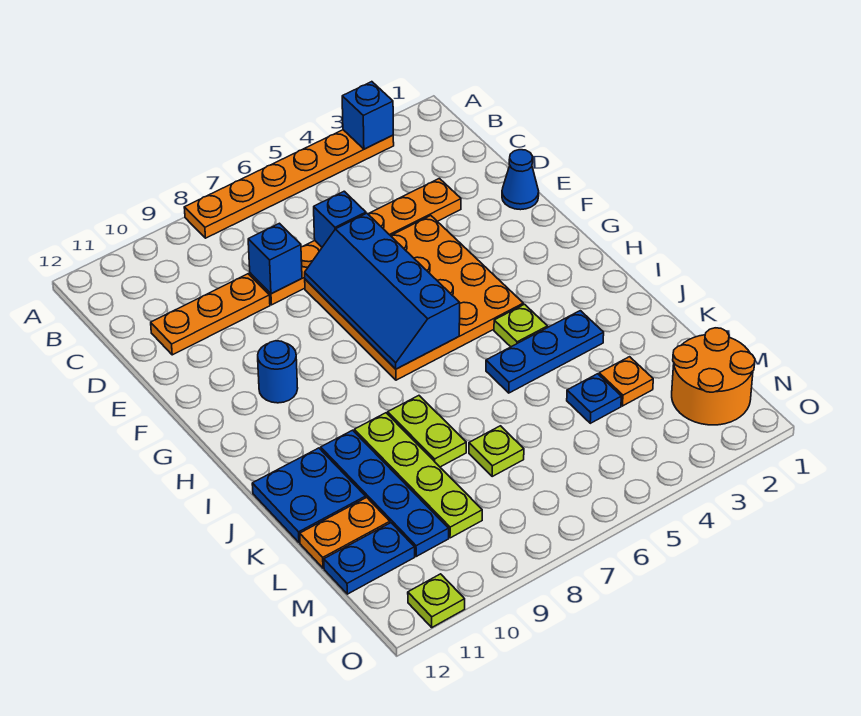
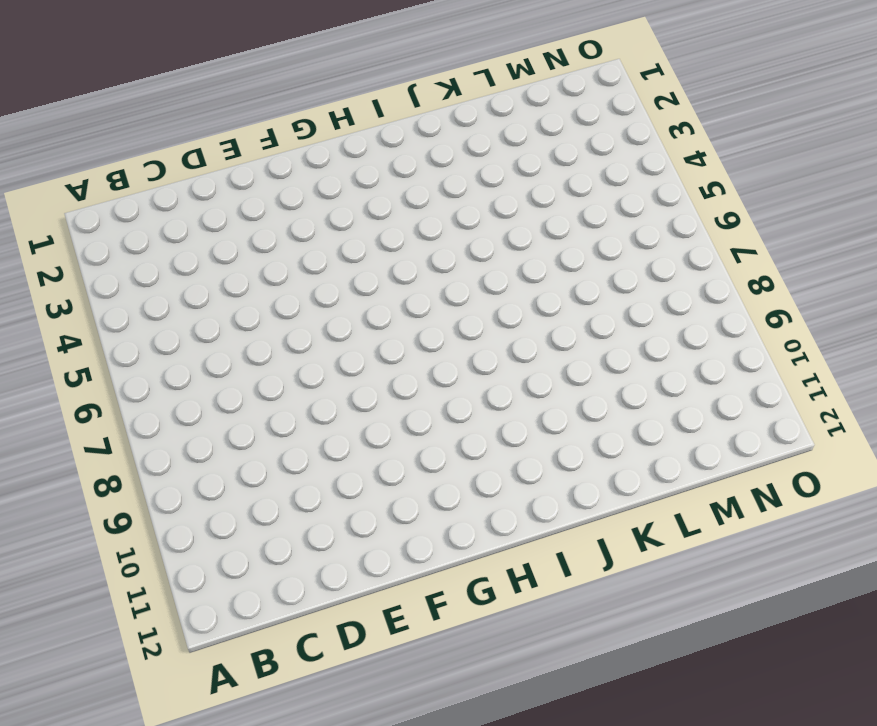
none -> orange 1x6 plate [184,130,394,238]
none -> orange 1x6 plate [250,178,461,305]
none -> orange 1x3 plate [151,274,270,355]

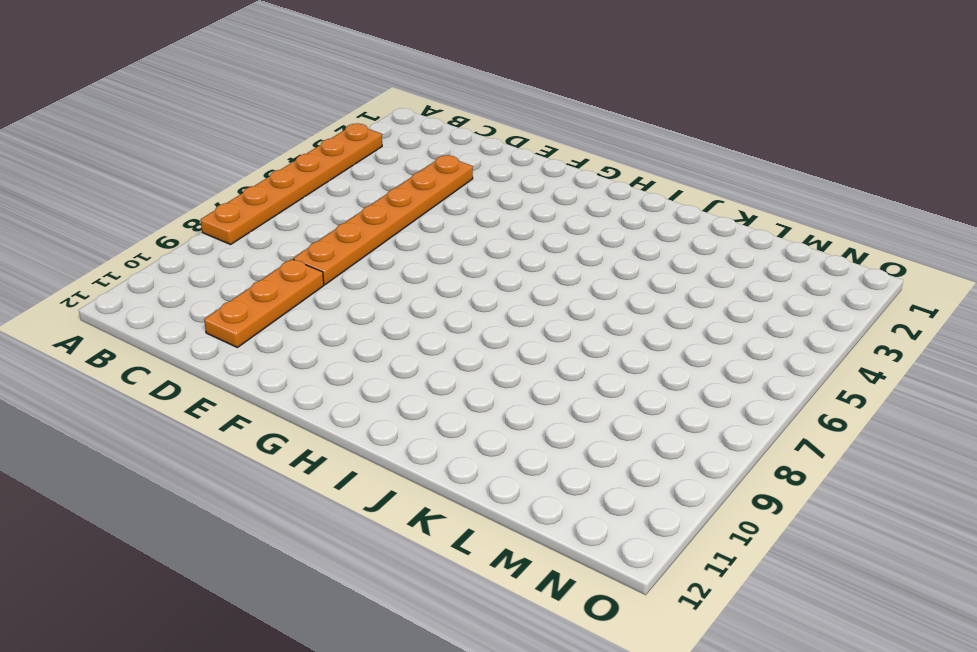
none -> blue 1x1 cone [502,150,539,210]
none -> orange 4x4 plate [305,216,523,380]
none -> blue 1x1 round brick [258,341,298,403]

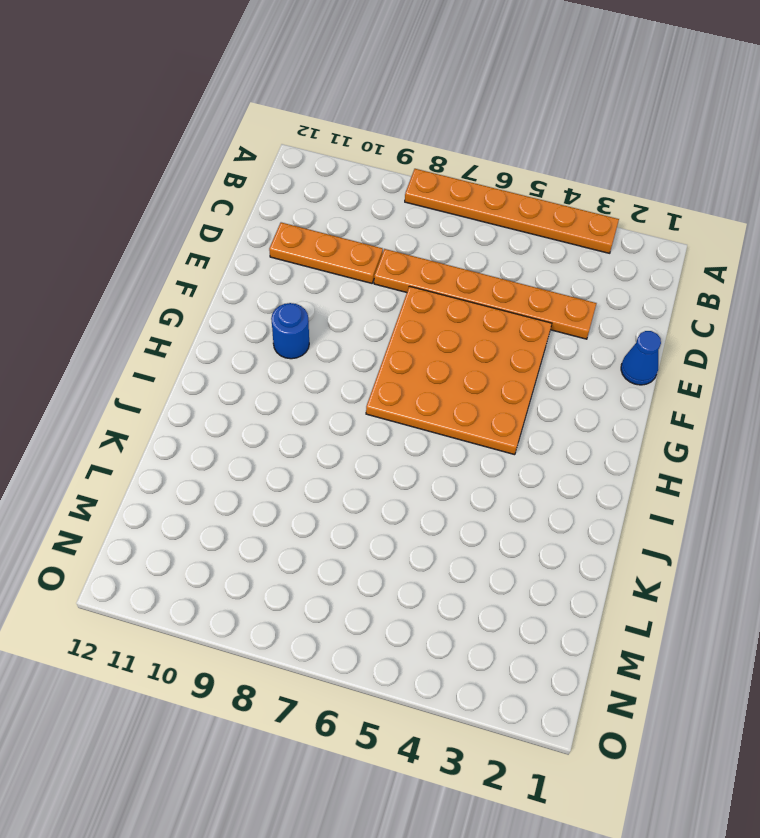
none -> lime 1x1 plate [494,304,548,347]
none -> blue 1x3 plate [486,311,604,393]
none -> lime 1x2 plate [388,396,466,467]

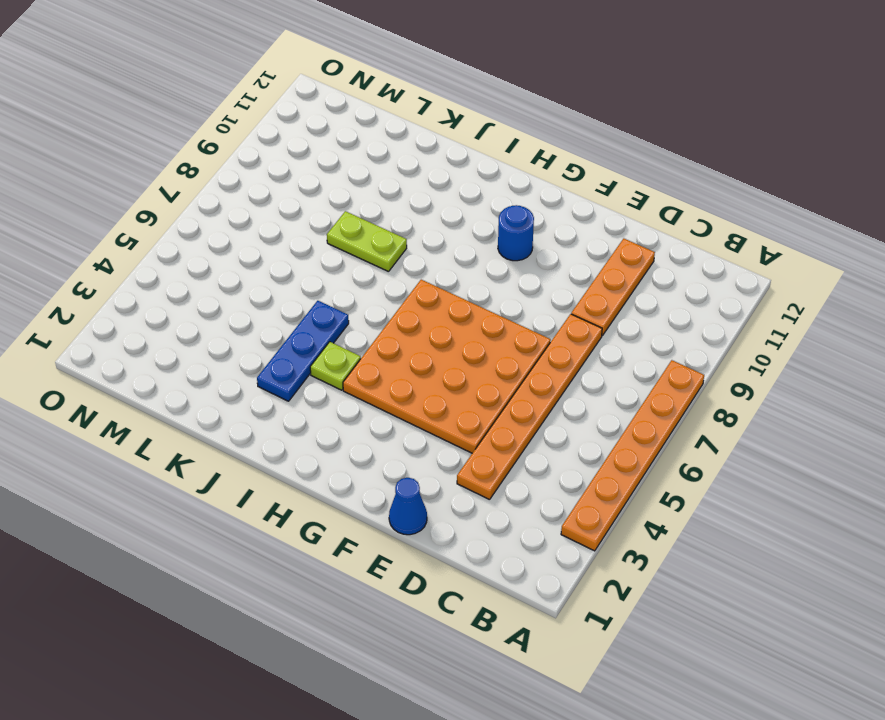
none -> lime 1x4 plate [354,413,482,538]
none -> blue 1x4 plate [321,430,449,556]
none -> blue 2x2 plate [252,448,366,543]

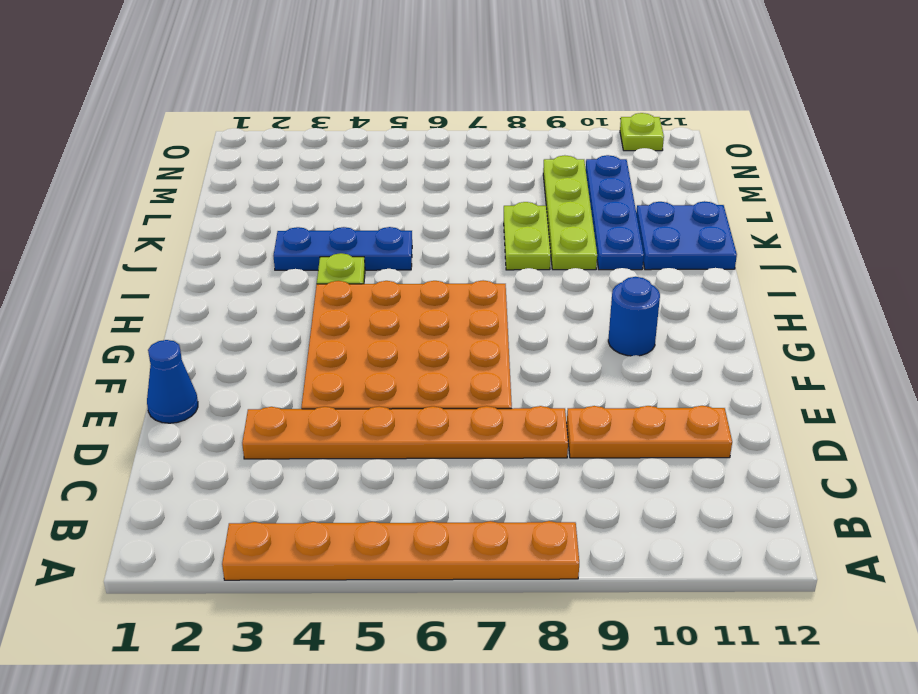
none -> orange 1x1 plate [599,357,653,406]
none -> blue 1x1 plate [567,374,621,423]
none -> lime 1x1 plate [469,426,524,476]

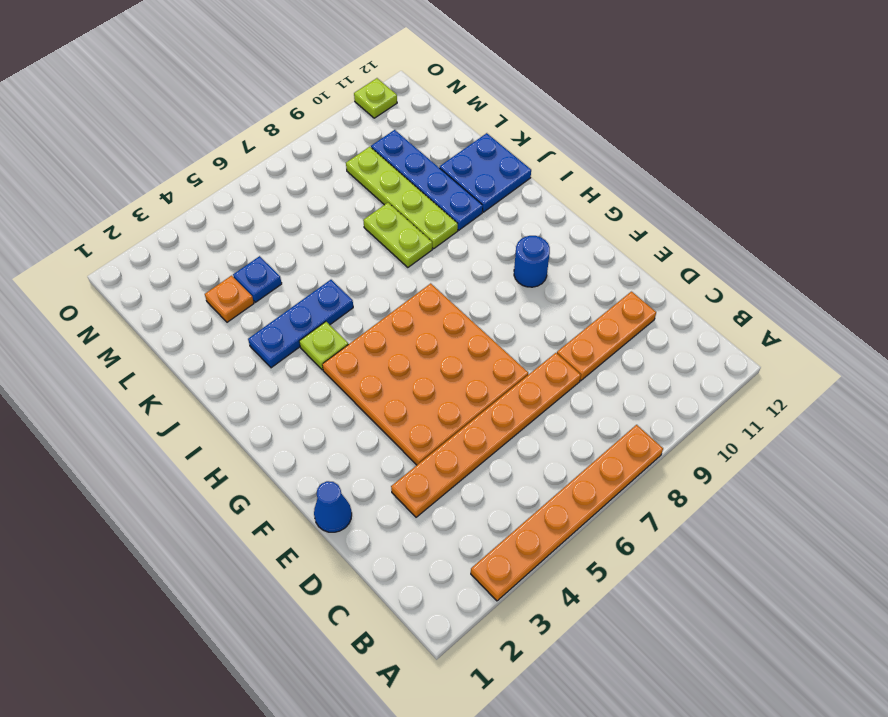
none -> lime 1x1 plate [469,426,524,476]
none -> orange 1x2 plate [300,497,390,568]
none -> orange 2x2 round brick [672,328,755,425]

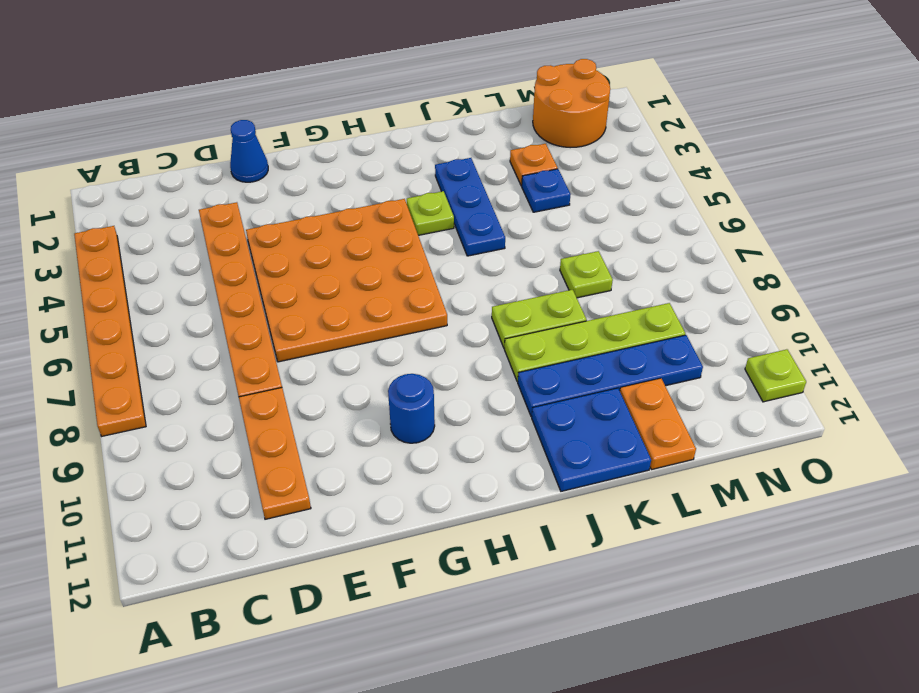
none -> blue 1x2 plate [324,523,415,594]
none -> blue 1x1 brick [342,82,393,149]
none -> blue 1x1 brick [314,191,366,247]

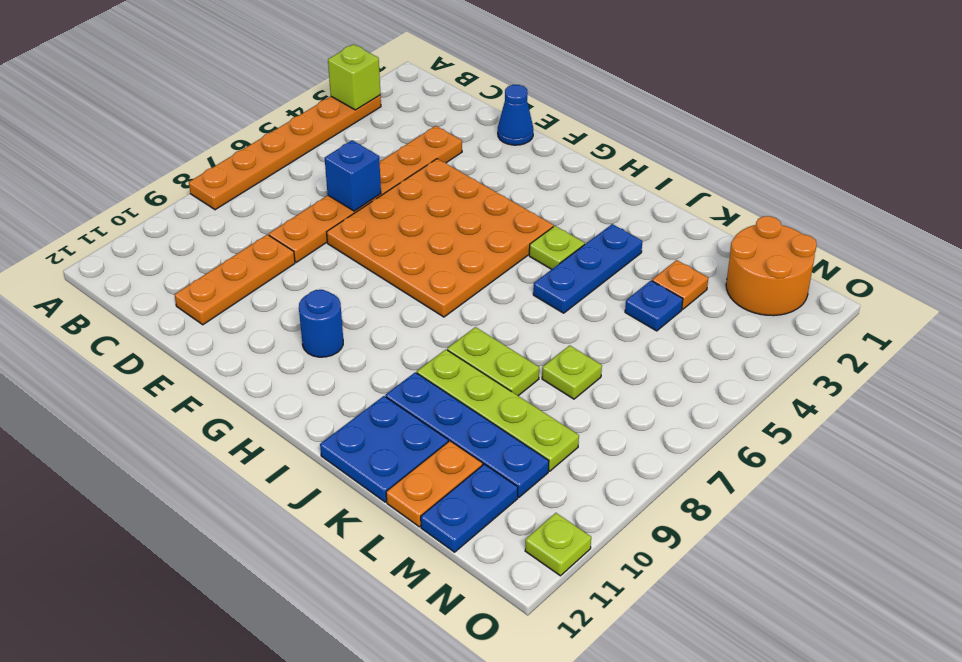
lime 1x1 brick [328,44,381,110] -> blue 1x1 brick [342,82,393,149]
none -> blue 1x1 brick [248,223,302,294]
none -> blue 2x4 slope [305,213,460,369]

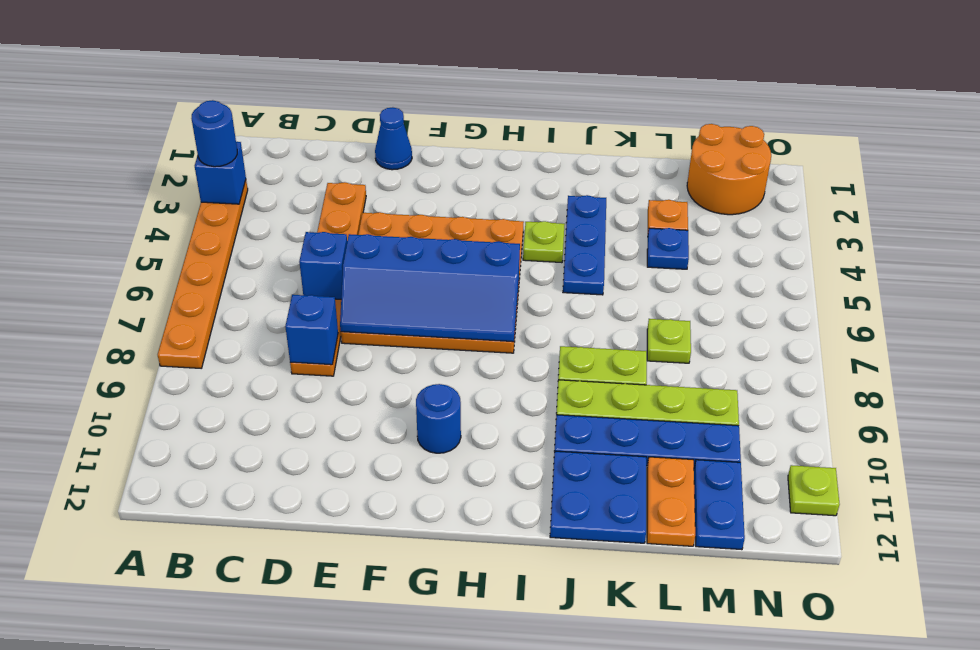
blue 1x1 round brick [191,100,237,167] -> none
none -> orange 1x3 plate [151,274,270,355]

